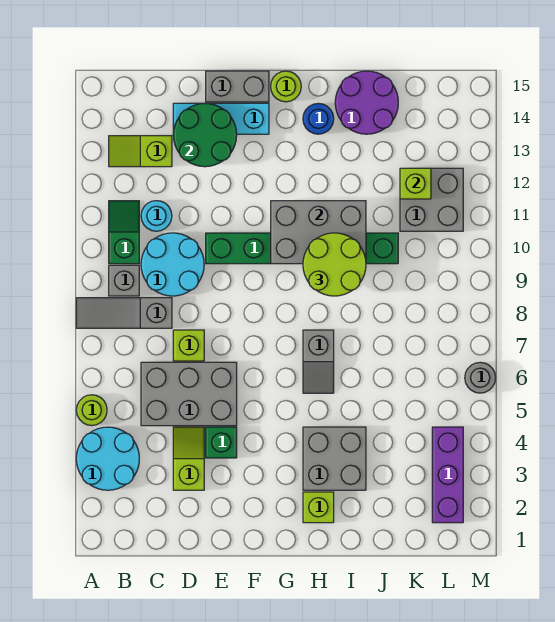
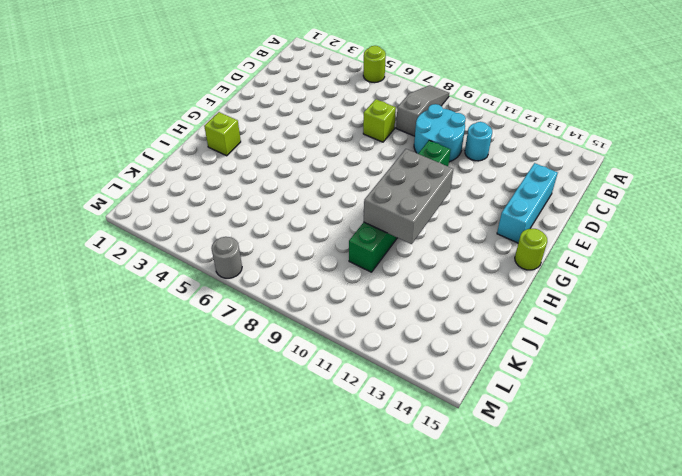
none -> cyan 2x2 round brick [76,427,139,490]
none -> grey 1x1 brick [109,265,139,296]
none -> green 1x2 slope [109,201,139,264]

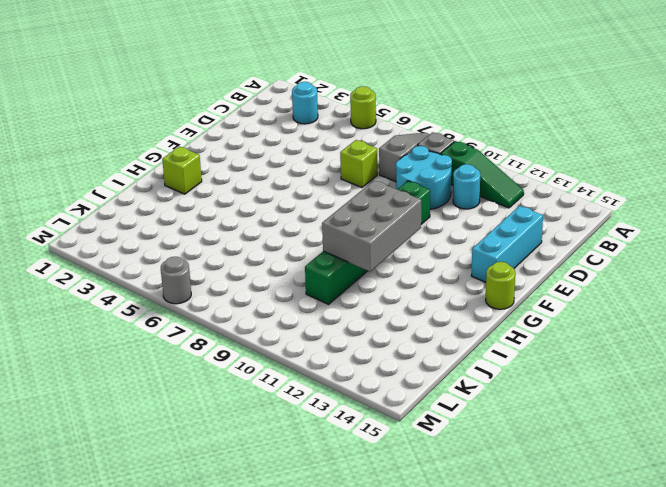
cyan 1x1 round brick [292,82,318,124] -> cyan 2x2 round brick [76,427,139,490]
green 1x3 slope [441,141,524,208] -> green 1x2 slope [109,201,139,264]
none -> lime 1x2 slope [109,136,172,167]
none -> grey 2x3 brick [141,362,237,426]
none -> lime 1x2 slope [173,427,204,490]

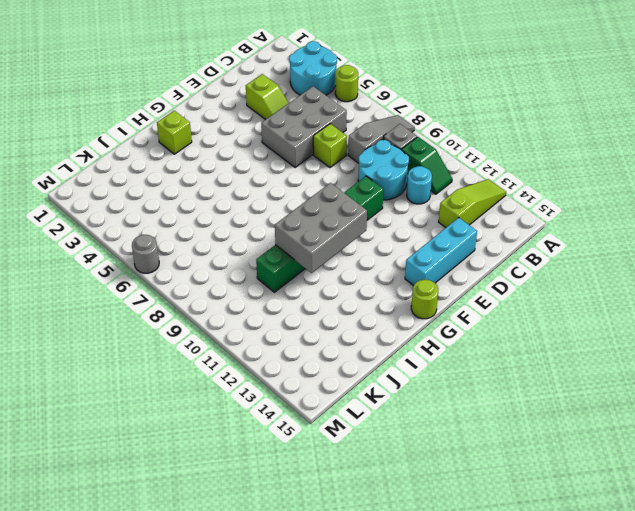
lime 1x3 slope [439,179,506,228] -> lime 1x2 slope [109,136,172,167]
none -> green 1x1 brick [206,427,237,458]
none -> grey 1x2 brick [206,71,269,102]
none -> grey 2x2 brick [303,427,366,490]

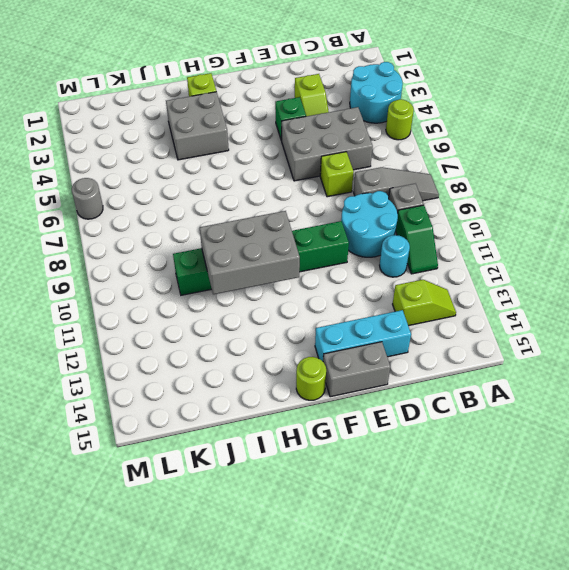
none -> grey 1x2 slope [303,330,334,393]
none -> blue 1x1 round brick [303,103,334,134]
none -> purple 2x2 round brick [335,71,398,134]

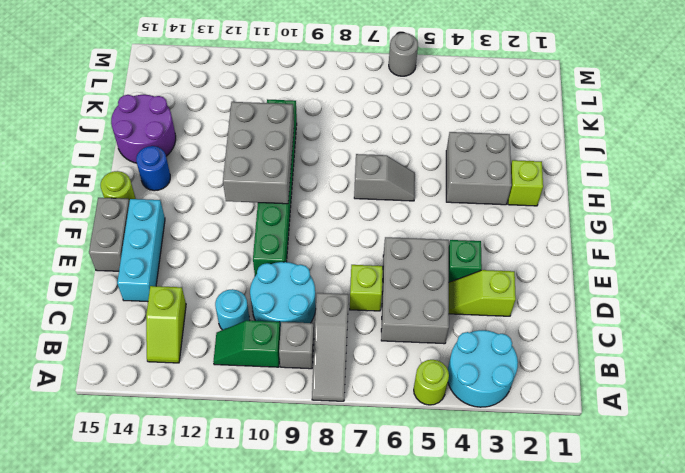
none -> grey 2x2 brick [400,168,463,231]
none -> purple 1x3 brick [432,427,463,523]
none -> green 2x2 round brick [173,103,237,167]

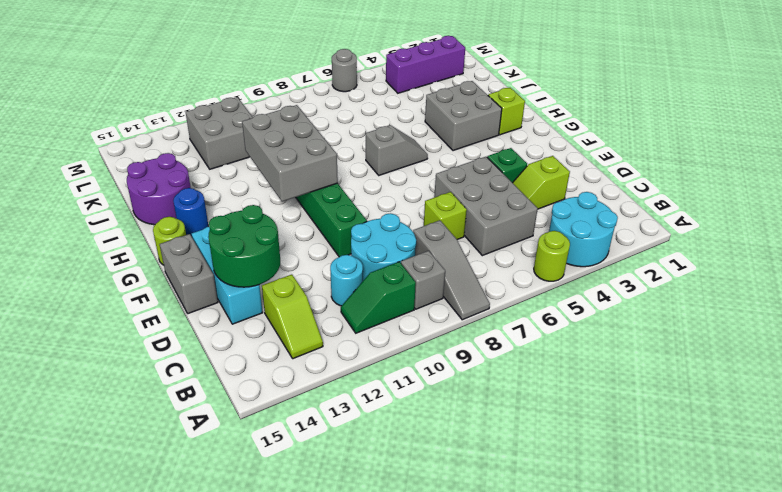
none -> lime 1x1 brick [400,168,431,199]
none -> lime 2x2 round brick [303,233,366,296]

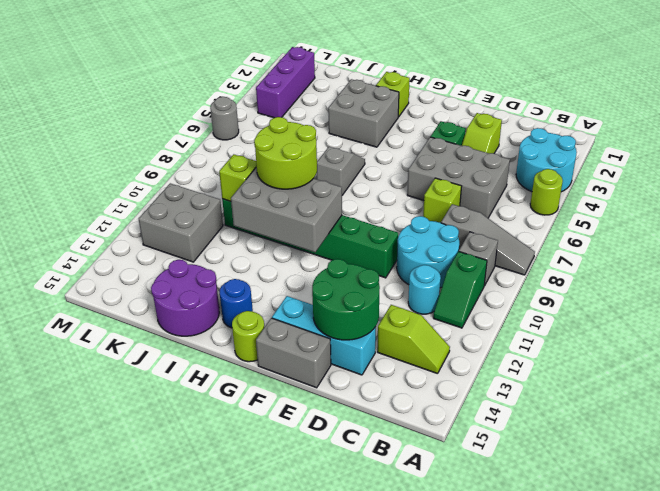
lime 1x1 brick [219,154,257,201] -> lime 1x1 brick moved to [400,168,431,199]

